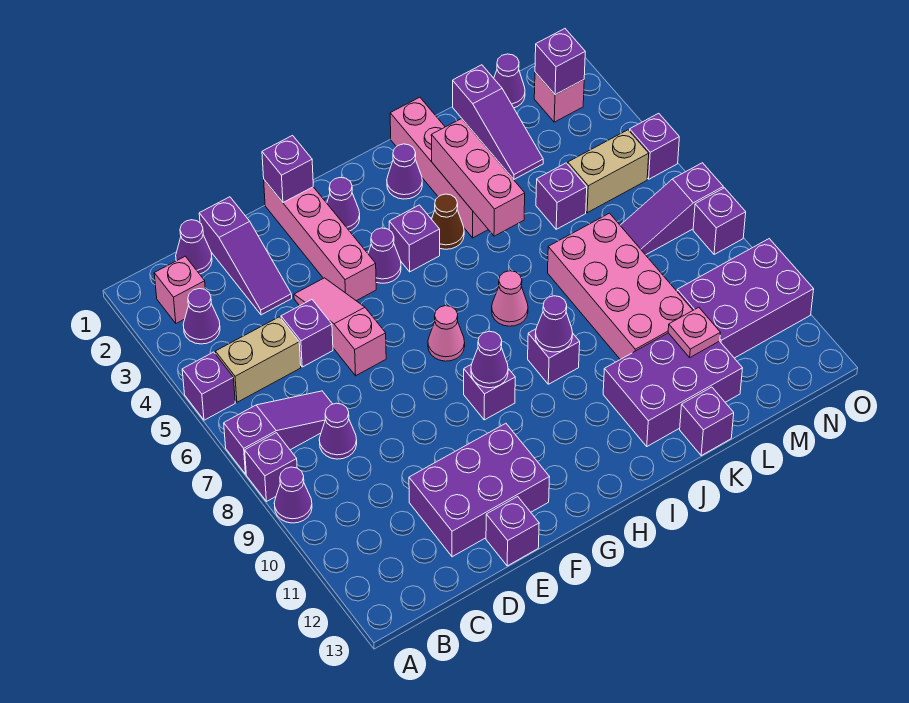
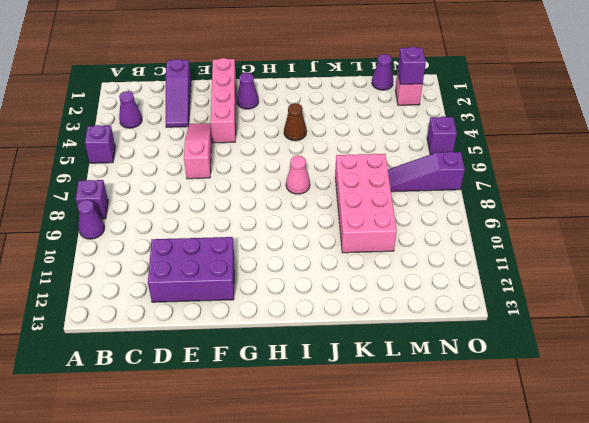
none -> purple 1x3 slope [224,391,332,474]
none -> pink 1x1 brick [154,256,205,323]
none -> tan 1x2 brick [215,317,301,402]
none -> purple 1x1 cone [176,220,212,274]

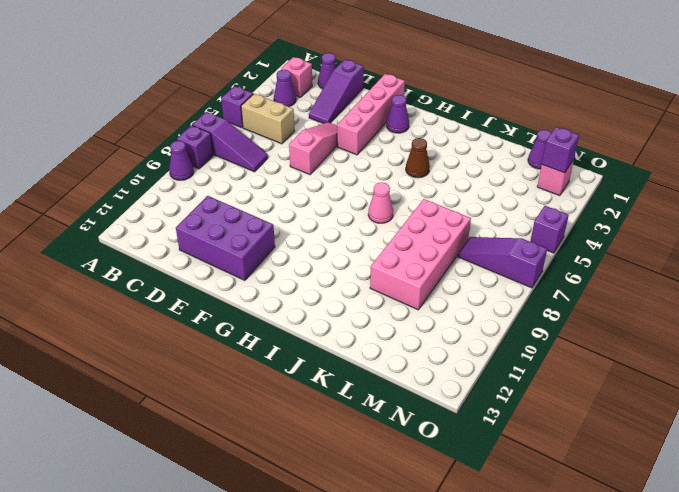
none -> purple 1x1 cone [319,403,357,459]
none -> purple 1x1 brick [281,300,333,367]
none -> purple 1x1 brick [486,497,539,566]
none -> purple 1x1 cone [368,228,401,283]

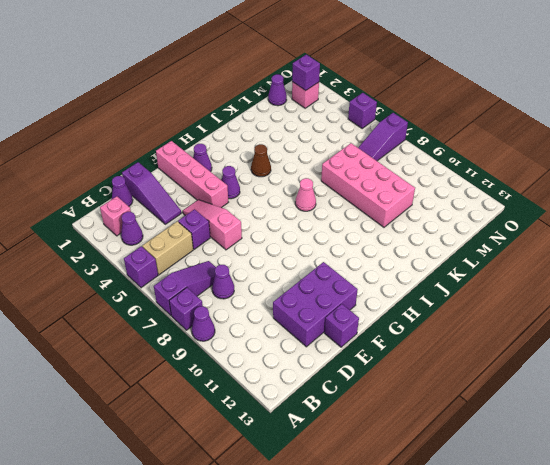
none -> pink 1x1 cone [428,306,465,361]
none -> purple 1x1 brick [464,364,515,420]
none -> purple 1x1 brick [389,205,440,272]
none -> purple 1x1 cone [387,144,422,199]

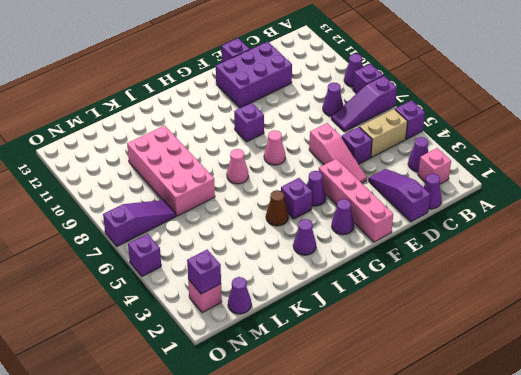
none -> purple 1x1 brick [528,329,580,384]
none -> pink 1x4 brick [390,97,488,238]
none -> purple 2x3 brick [603,333,743,446]
none -> purple 1x1 brick [680,387,734,455]

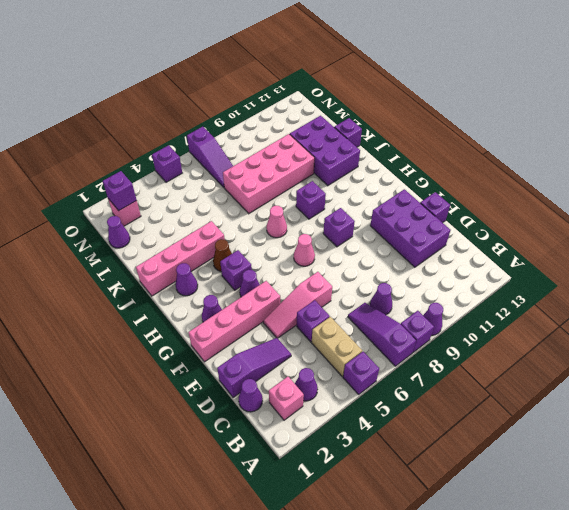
none -> purple 1x3 slope [453,65,543,179]
none -> purple 1x1 brick [536,163,587,229]
none -> tan 1x2 brick [568,130,649,213]
none -> purple 2x3 brick [677,239,814,358]

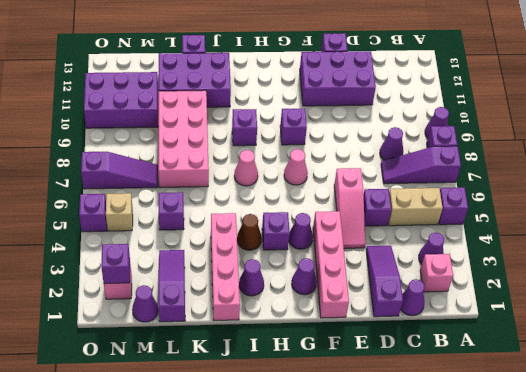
tan 1x1 brick [106,193,133,231] -> tan 1x2 brick [568,130,649,213]
none -> purple 1x1 brick [693,188,746,255]
none -> purple 1x1 brick [262,136,313,202]
none -> purple 1x1 cone [471,331,508,388]
none -> purple 1x1 cone [535,296,573,352]

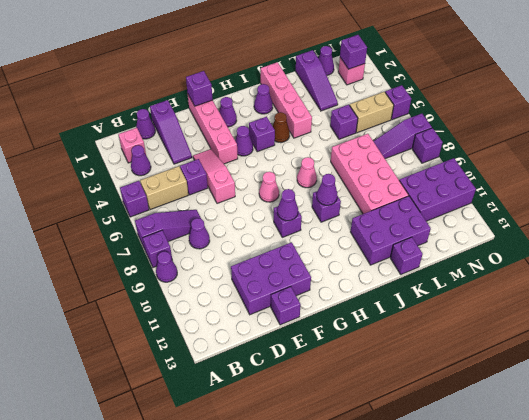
none -> pink 1x3 brick [431,119,525,236]
none -> pink 1x1 plate [668,307,720,357]

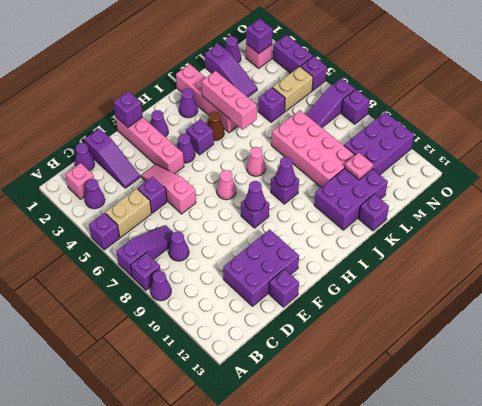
purple 1x2 brick [273,35,313,73] -> none

